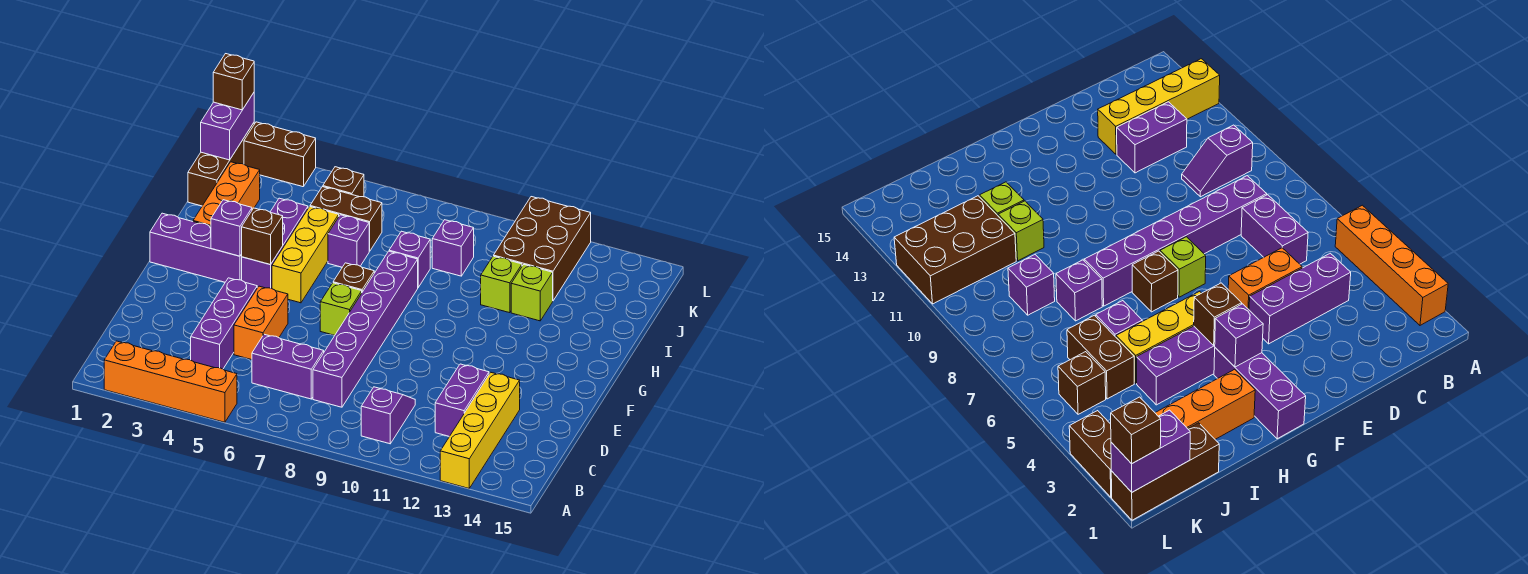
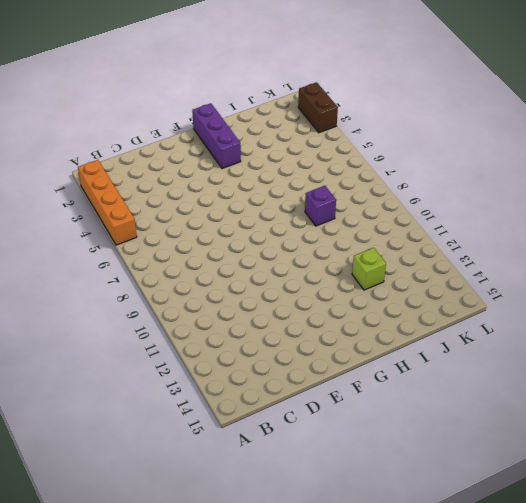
none -> yellow 1x4 brick [440,372,520,488]
none -> purple 1x2 slope [361,387,415,444]
none -> purple 1x3 brick [191,278,257,369]

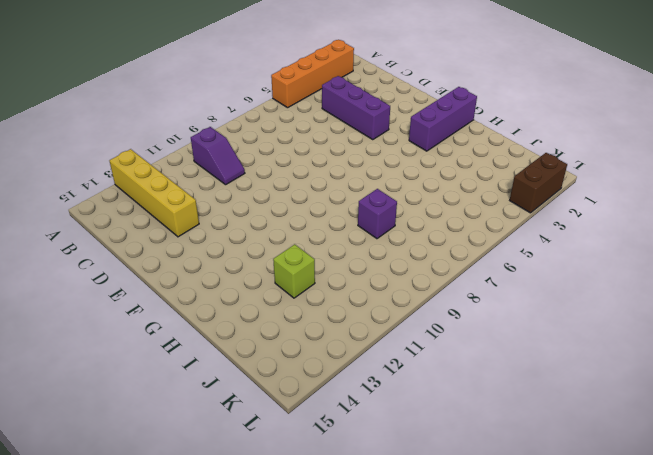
none -> purple 1x2 brick [252,334,324,399]
none -> purple 1x6 brick [313,251,418,407]
none -> purple 1x2 brick [435,364,489,436]

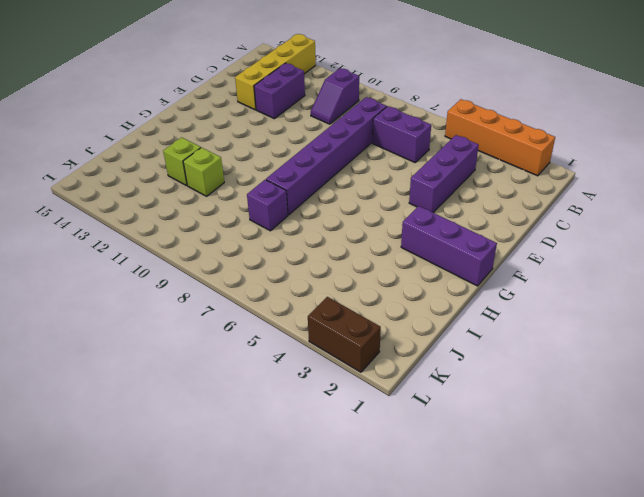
none -> orange 1x2 brick [234,286,288,360]
none -> lime 1x1 brick [320,283,362,335]
none -> purple 1x3 brick [242,198,308,288]

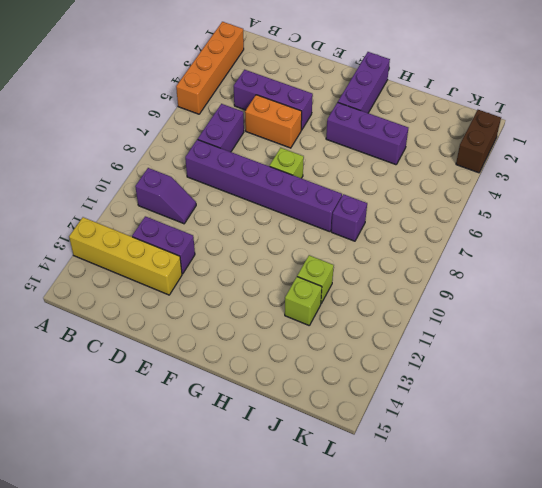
none -> yellow 1x3 brick [272,207,339,303]
none -> brown 1x1 brick [333,263,374,292]
none -> orange 1x3 brick [193,162,260,226]

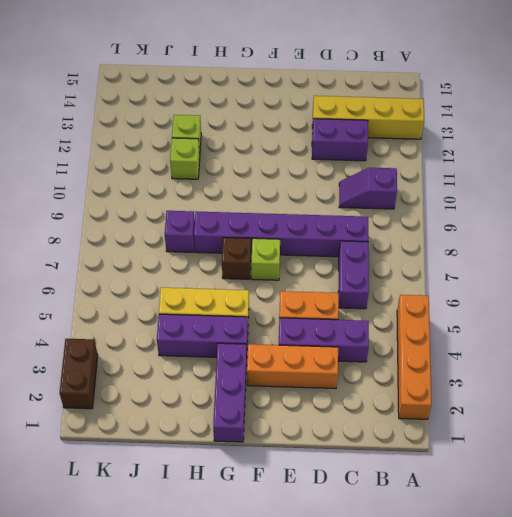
orange 1x3 brick [247,344,338,389] -> orange 1x3 brick moved to [193,162,260,226]
none -> purple 1x1 brick [328,215,369,267]
none -> brown 1x3 brick [188,123,254,206]
none -> brown 1x2 brick [310,187,382,251]

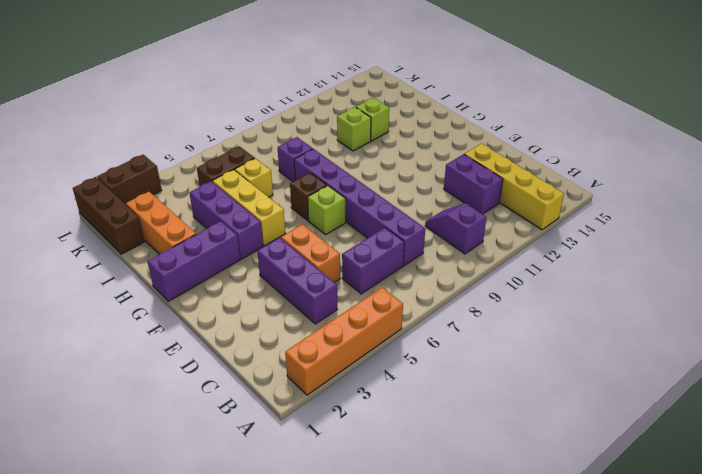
yellow 1x1 brick [235,158,273,197] -> purple 1x1 brick [328,215,369,267]
none -> purple 1x1 brick [432,220,474,276]
none -> brown 2x3 brick [494,197,591,301]
none -> brown 1x1 brick [323,167,364,197]

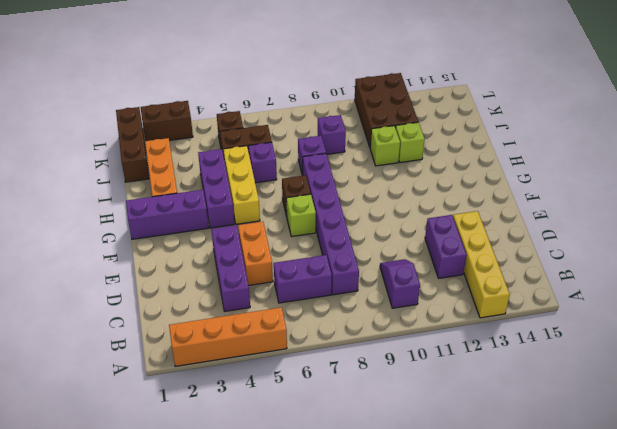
none -> purple 1x1 brick [211,200,252,256]
none -> brown 1x1 brick [241,208,283,265]
none -> purple 1x2 brick [201,93,254,160]

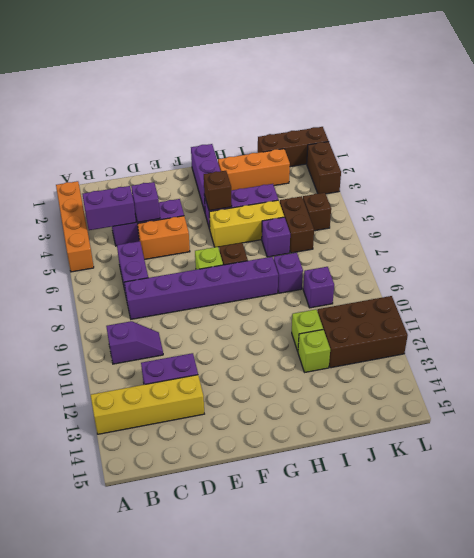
purple 1x2 brick [82,186,136,230] -> purple 1x2 brick moved to [201,93,254,160]
purple 1x1 brick [131,182,160,222] -> purple 1x1 brick moved to [211,200,252,256]
none -> brown 1x1 brick [213,54,254,110]

